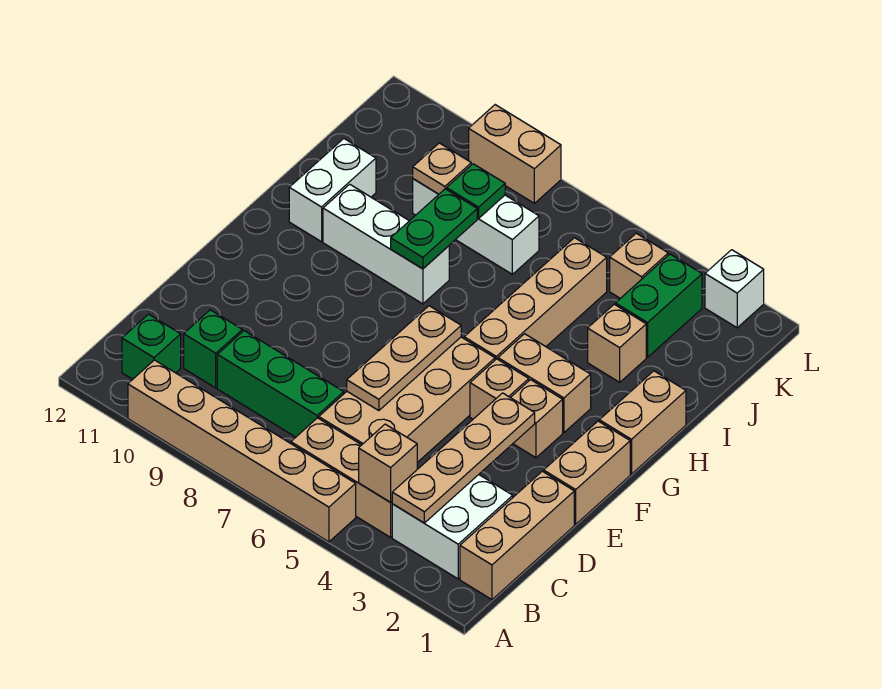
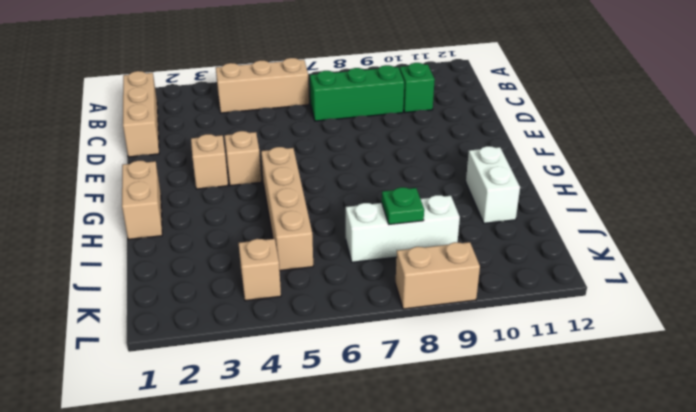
none -> tan 1x6 brick [128,360,356,542]
none -> white 2x2 brick [392,475,513,579]
none -> green 1x1 brick [122,314,181,379]

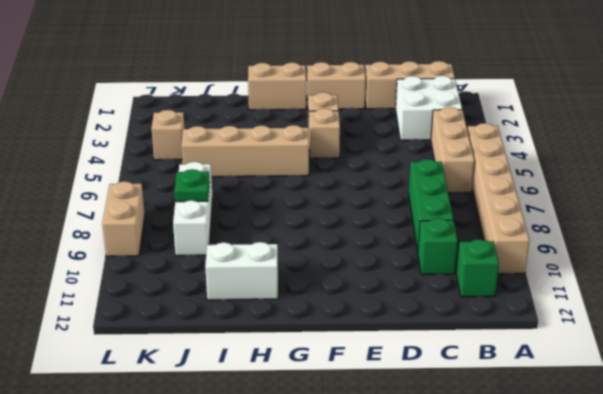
none -> tan 2x4 brick [319,337,495,462]
none -> tan 1x2 brick [498,334,591,433]
none -> white 1x3 brick [323,184,449,304]

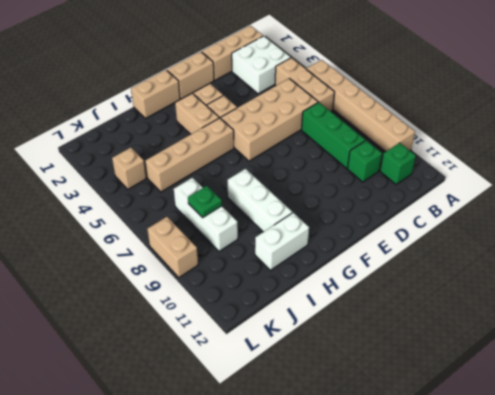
none -> tan 1x1 brick [588,304,646,382]
none -> green 1x2 brick [615,254,702,357]
none -> white 1x1 brick [705,250,764,328]

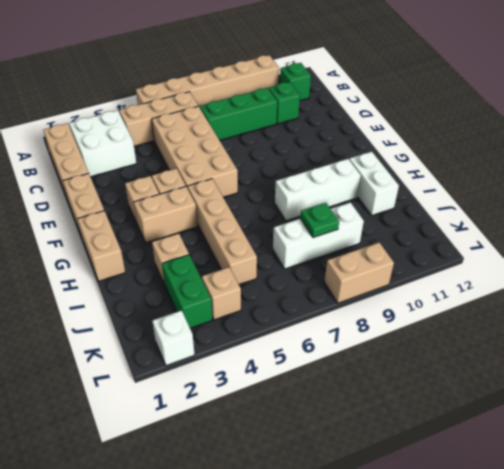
none -> tan 1x4 plate [392,393,535,523]
none -> tan 1x1 brick [359,424,417,502]
none -> tan 1x3 plate [347,306,461,411]

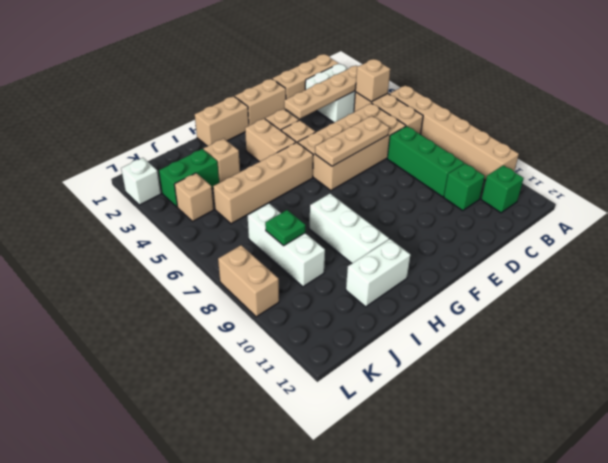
none -> green 1x2 plate [391,189,477,269]
none -> tan 1x1 plate [413,143,471,194]

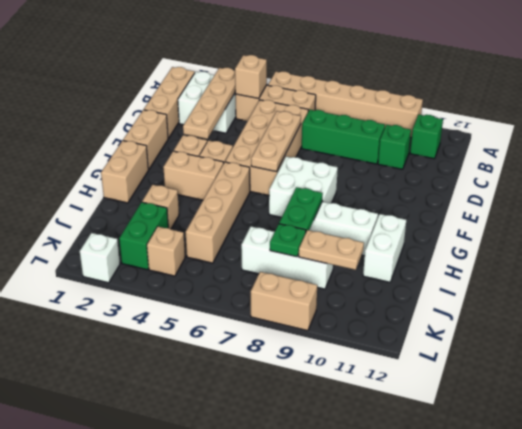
white 2x2 brick [269,157,338,217] -> none
tan 1x2 plate [299,230,364,270] -> tan 1x1 plate [413,143,471,194]

